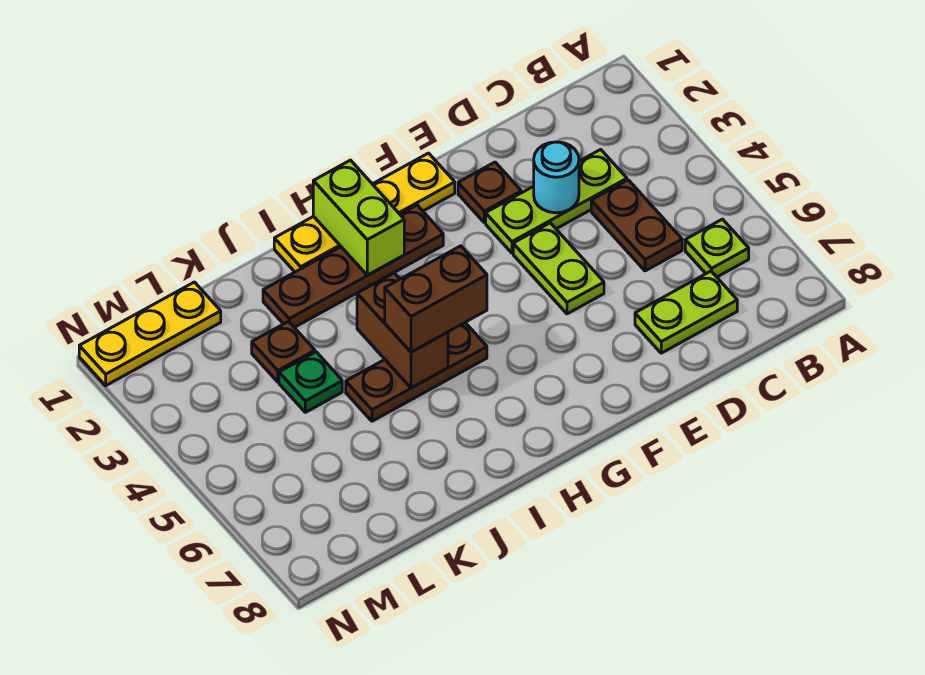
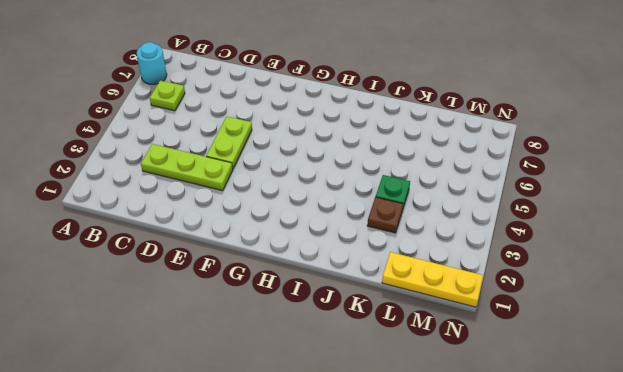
cyan 1x1 round brick [137,42,167,84] -> cyan 1x1 round brick moved to [534,142,579,213]
none -> brown 1x2 plate [591,180,682,271]
none -> lime 1x2 plate [635,271,737,353]
none -> brown 1x1 plate [458,162,521,223]

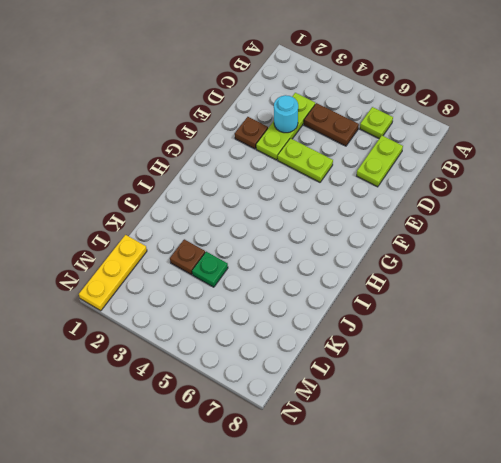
none -> yellow 1x4 plate [274,153,455,272]
none -> brown 1x4 plate [263,205,443,327]
none -> brown 1x3 plate [346,323,487,421]

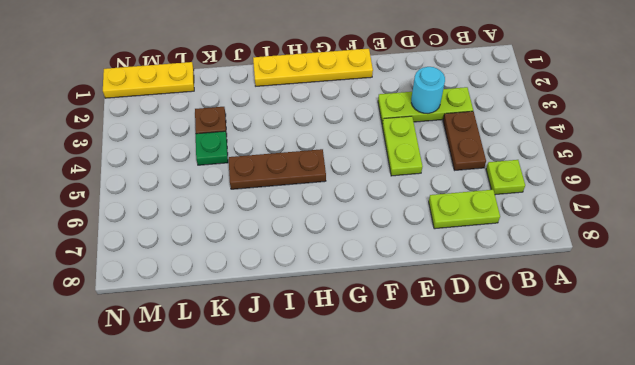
none -> brown 1x1 plate [458,162,521,223]
none -> brown 1x4 plate [263,205,443,327]
none -> lime 1x2 brick [313,160,404,275]

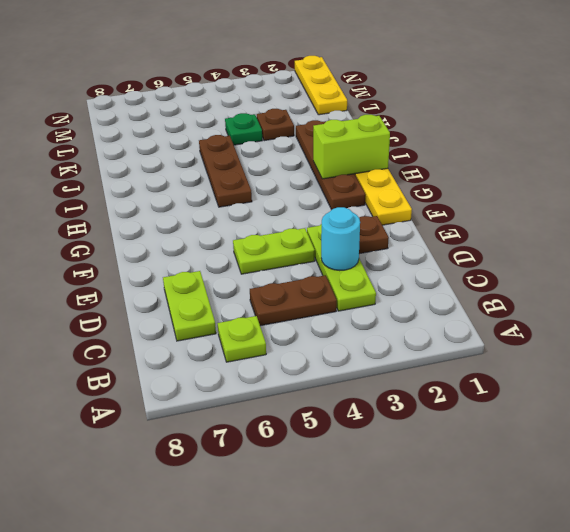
none -> brown 1x2 brick [357,273,448,388]
none -> brown 1x2 brick [385,246,487,352]

